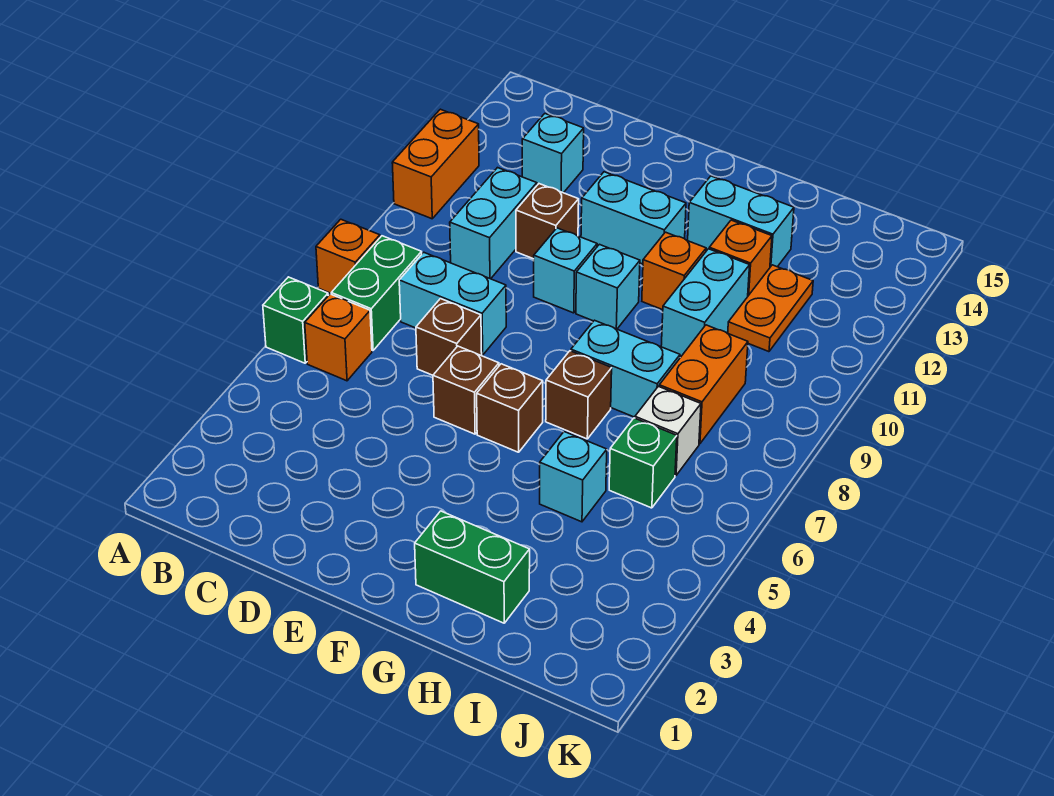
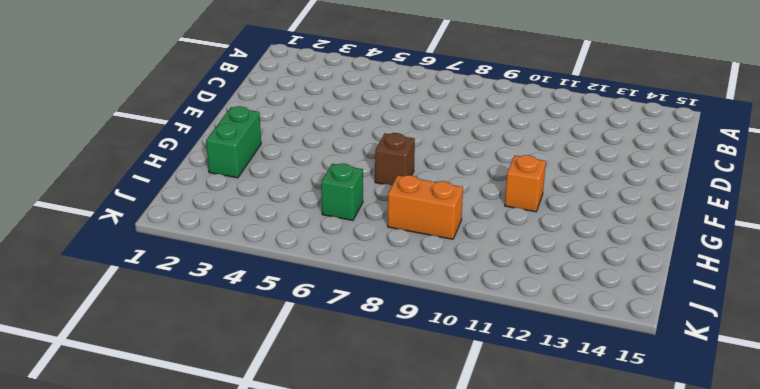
none -> green 1x1 brick [263,277,328,363]
none -> orange 1x1 brick [316,219,380,293]
none -> orange 1x2 brick [392,109,479,219]

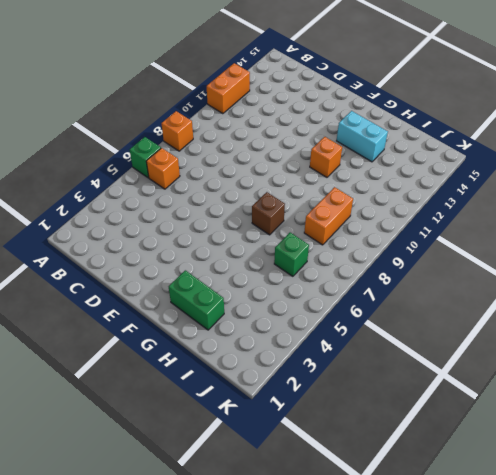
none -> green 1x2 brick [331,236,422,351]
none -> cyan 1x2 brick [399,252,506,355]
none -> cyan 1x2 brick [450,168,537,279]

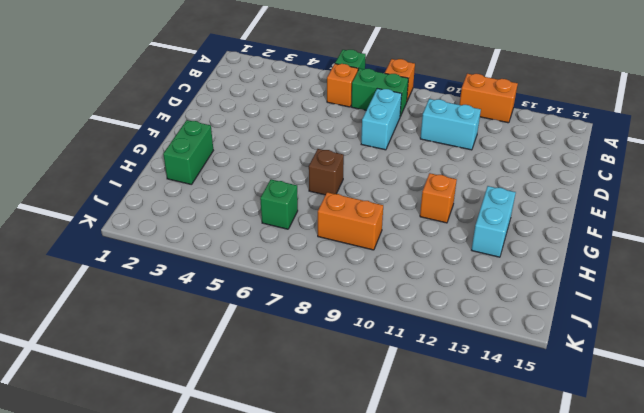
none -> cyan 1x1 brick [522,114,584,193]
none -> brown 1x1 brick [416,299,482,375]
none -> brown 1x1 brick [516,184,579,259]

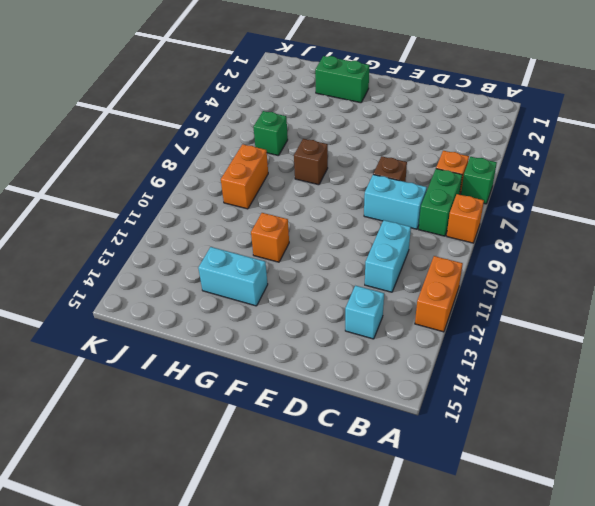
none -> brown 1x1 brick [516,184,579,259]
none -> brown 1x1 brick [433,346,499,434]
none -> cyan 1x1 brick [534,228,597,313]

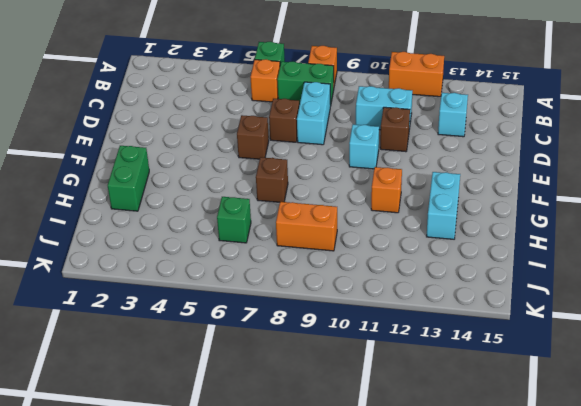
none -> cyan 1x2 brick [581,172,686,264]
none -> brown 1x1 brick [477,364,543,452]
none -> cyan 1x1 brick [576,244,640,329]

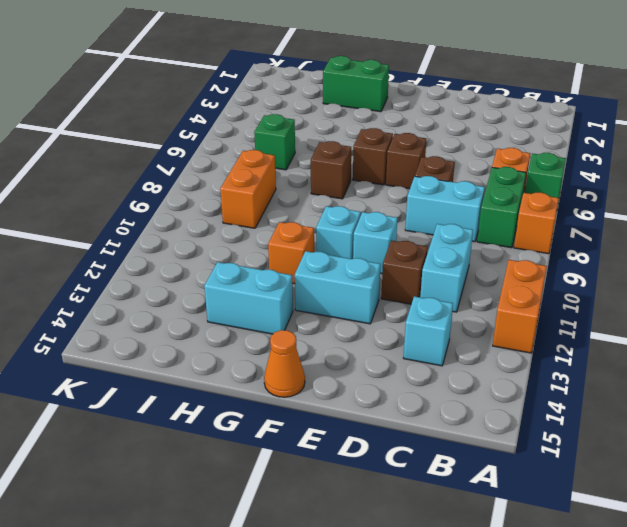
orange 1x1 cone [264,330,305,397] -> none
none -> cyan 1x2 brick [571,320,680,417]
none -> cyan 1x1 brick [540,432,607,522]
none -> cyan 1x2 brick [661,249,750,356]

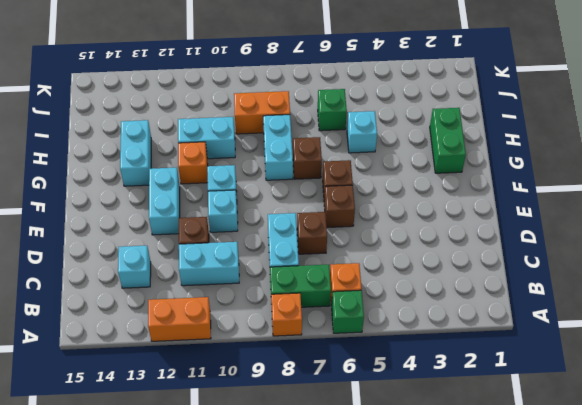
none -> orange 1x1 brick [709,220,772,296]
none -> white 1x1 brick [635,386,701,475]
none -> orange 1x2 plate [728,265,813,352]

